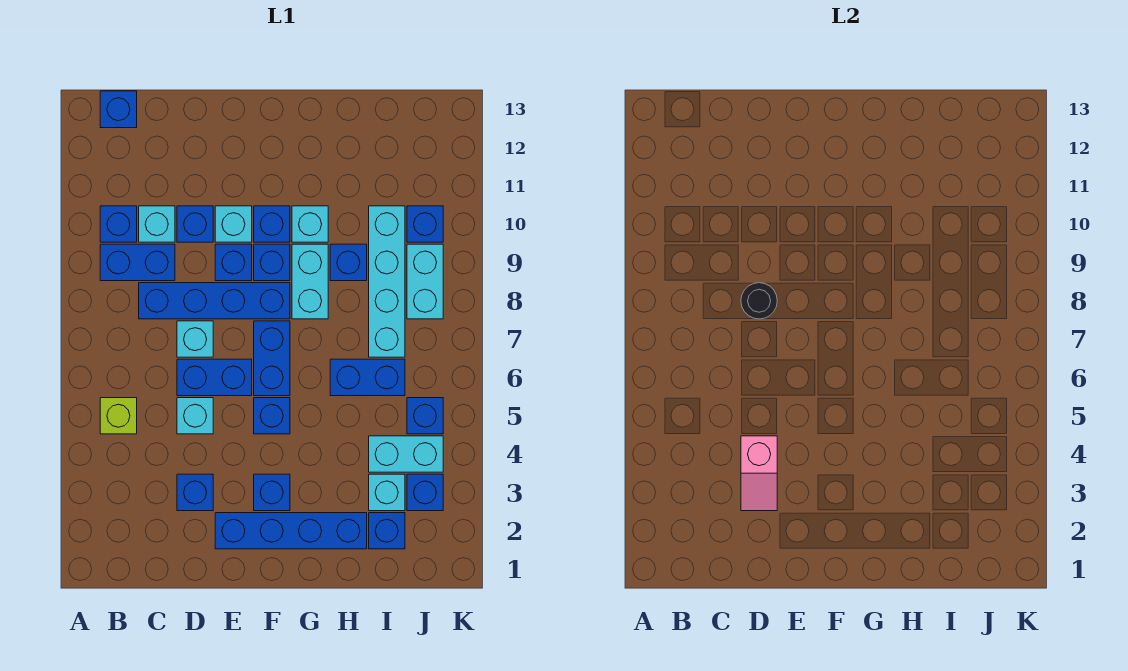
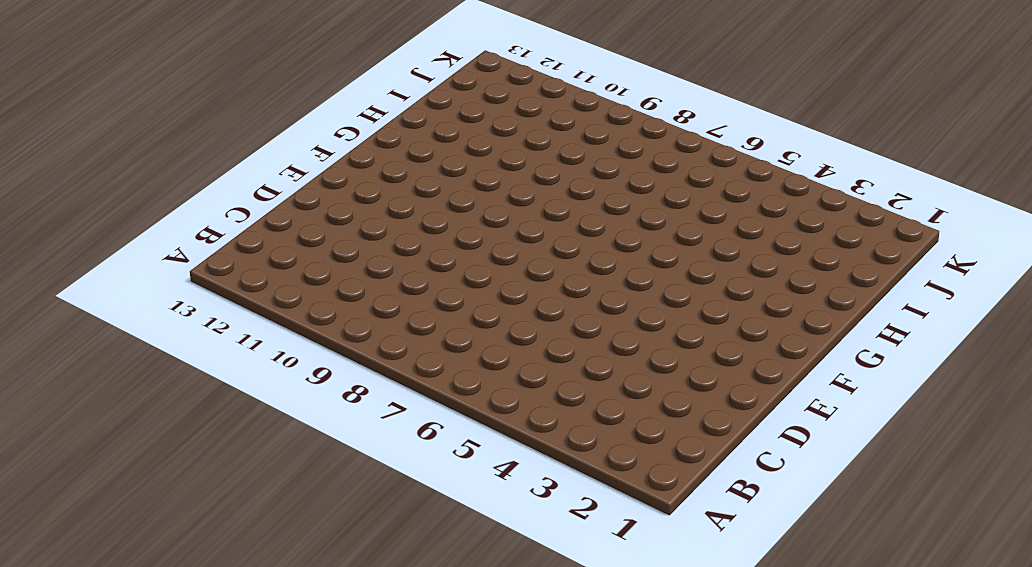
none -> lime 1x1 brick [100,398,137,434]
none -> blue 1x2 brick [100,244,175,281]
none -> blue 1x1 brick [100,206,137,242]
none -> blue 1x1 brick [100,91,137,128]

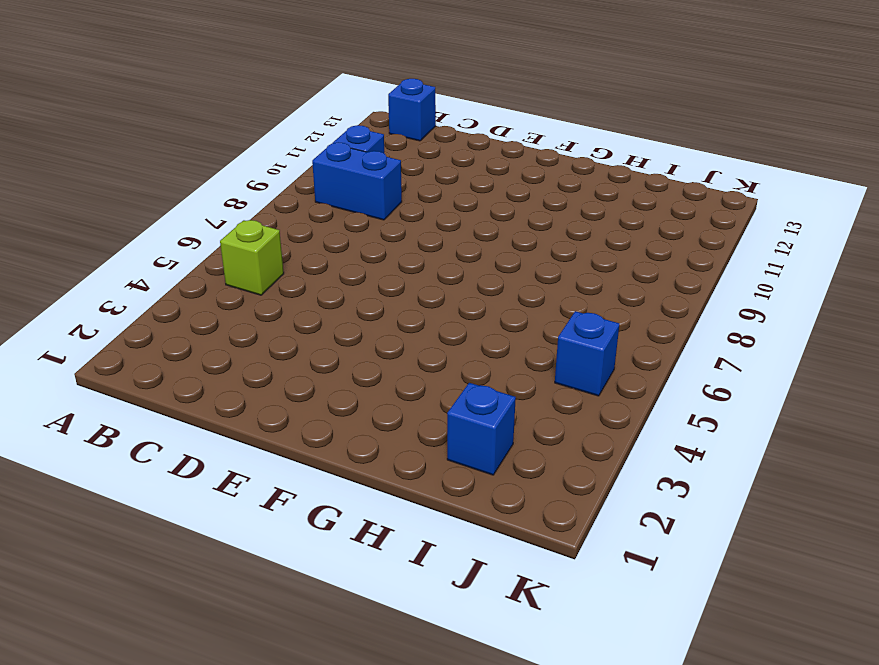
none -> blue 1x4 brick [139,283,290,319]
none -> cyan 1x1 brick [139,206,175,242]
none -> blue 1x1 brick [177,474,213,511]
none -> cyan 1x1 brick [177,398,213,434]

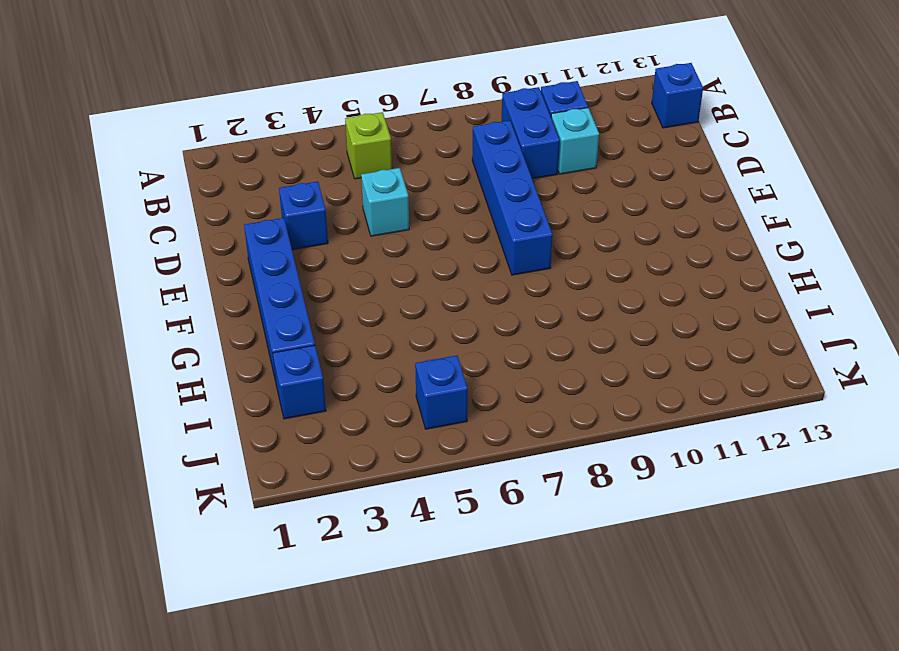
none -> blue 1x2 brick [177,359,252,396]
none -> cyan 1x1 brick [177,321,213,357]
none -> blue 1x1 brick [177,206,213,242]
none -> blue 1x1 brick [215,244,252,281]

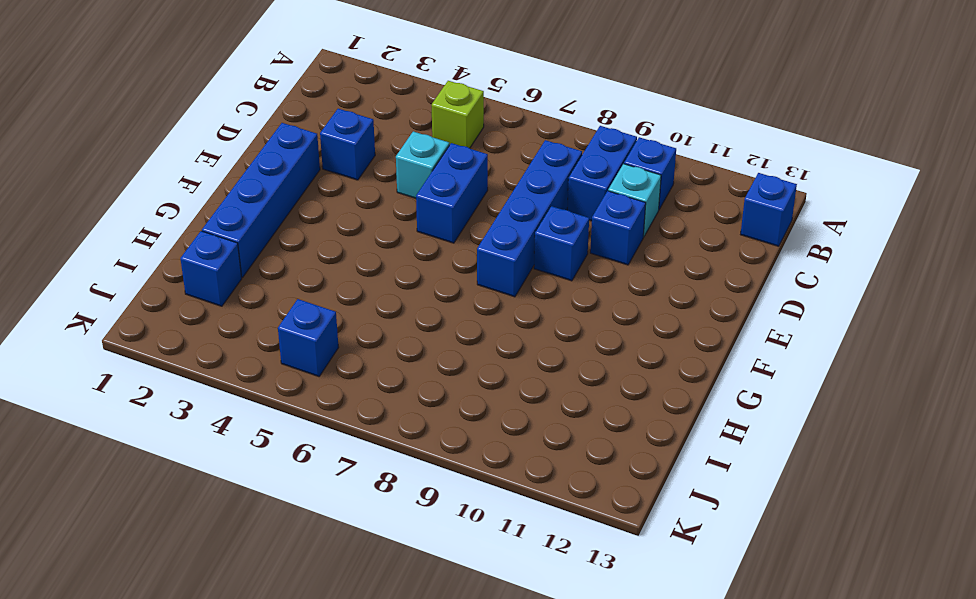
none -> cyan 1x1 brick [177,321,213,357]
none -> cyan 1x1 brick [215,206,252,242]
none -> blue 1x1 brick [254,474,290,511]
none -> blue 1x1 brick [254,398,290,434]

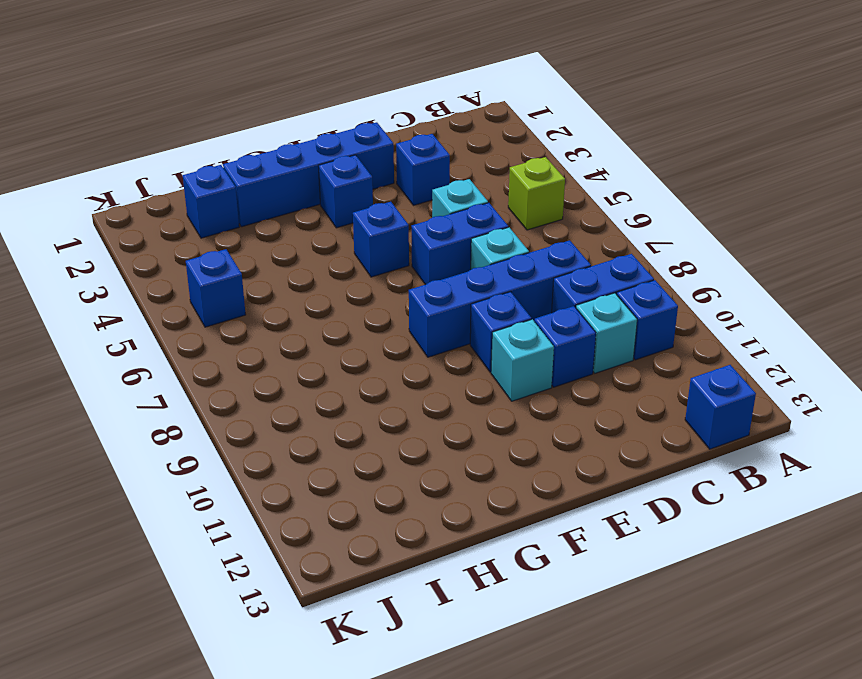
none -> blue 1x2 brick [254,321,290,396]
none -> blue 1x1 brick [254,244,290,281]
none -> blue 1x1 brick [254,206,290,242]
none -> cyan 1x2 brick [292,244,328,319]

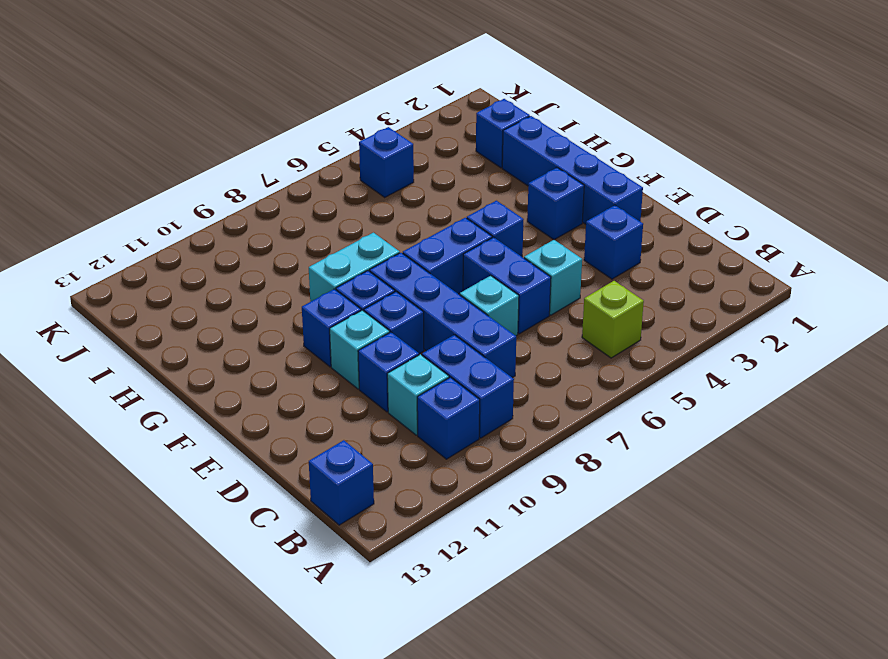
none -> cyan 1x1 brick [292,206,328,242]
none -> blue 1x2 brick [330,359,405,396]
none -> blue 1x1 brick [330,244,367,281]
none -> cyan 1x1 brick [369,474,405,511]

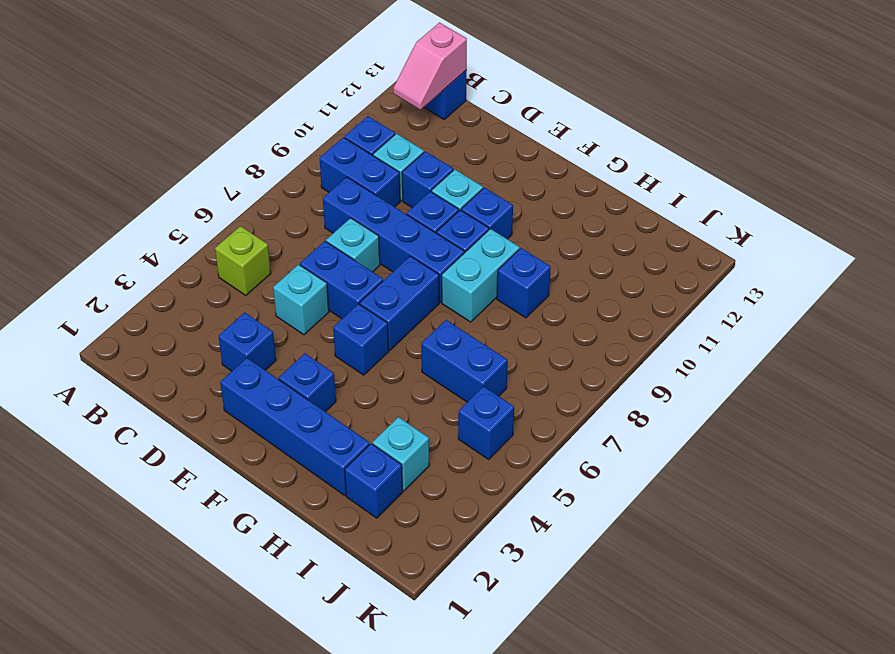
pink 1x2 slope [393,23,467,110] -> pink 1x2 slope moved to [741,436,777,511]
none -> cyan 1x1 brick [292,206,328,242]
none -> cyan 1x2 brick [369,436,443,472]
none -> cyan 1x4 brick [369,206,405,357]
none -> blue 1x1 brick [407,474,443,511]

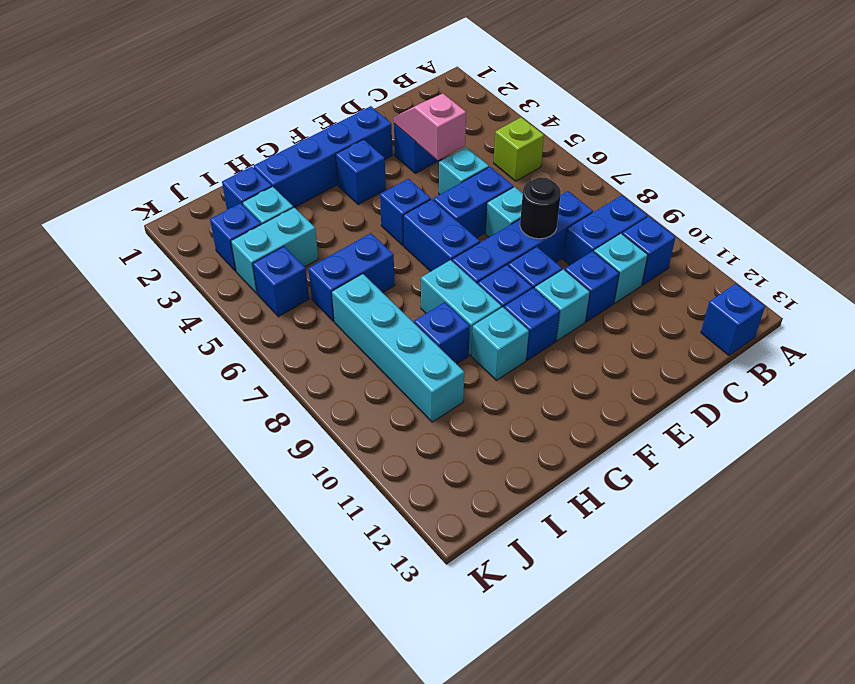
none -> cyan 1x2 brick [407,244,443,319]
none -> blue 1x1 brick [407,206,443,242]

